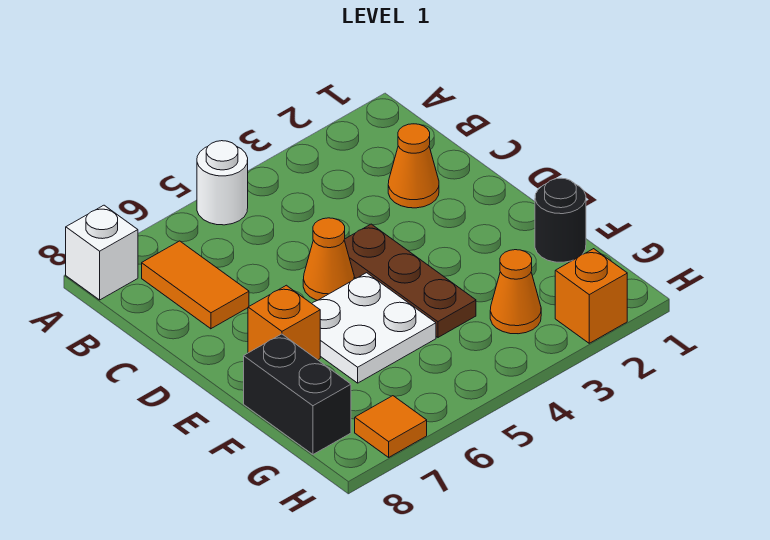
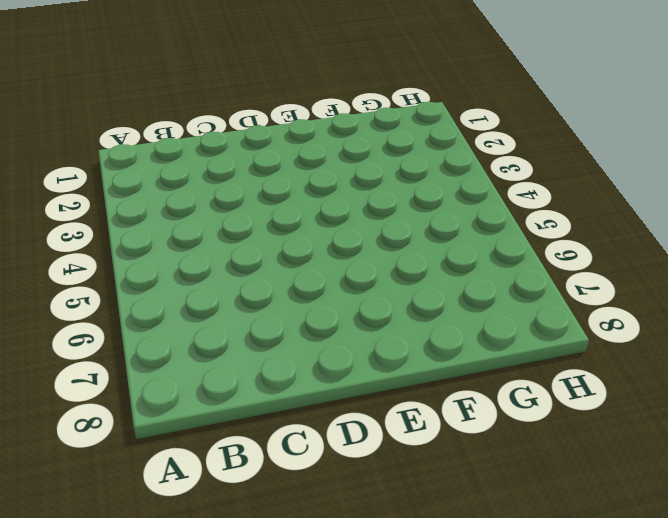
none -> white 1x1 round brick [197,141,248,225]
none -> white 1x1 brick [66,205,138,300]
none -> orange 1x2 tile [142,241,249,329]

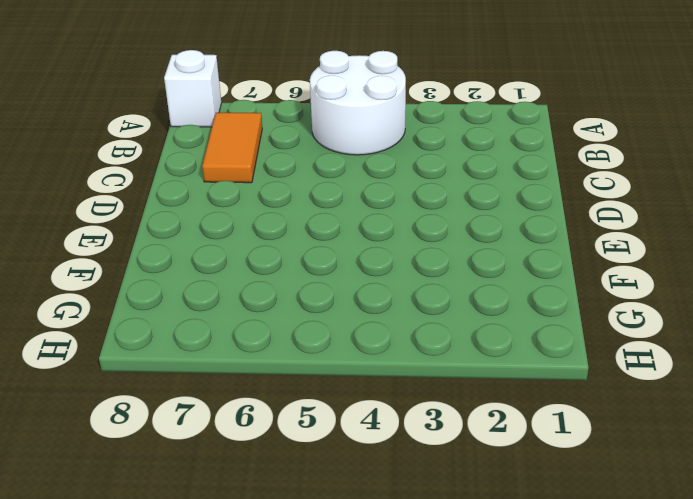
white 2x2 round brick [310,51,406,155] -> white 1x1 round brick [197,141,248,225]
none -> orange 1x1 cone [388,124,439,208]
none -> brown 1x3 plate [344,224,476,337]
none -> orange 1x1 cone [303,218,354,300]

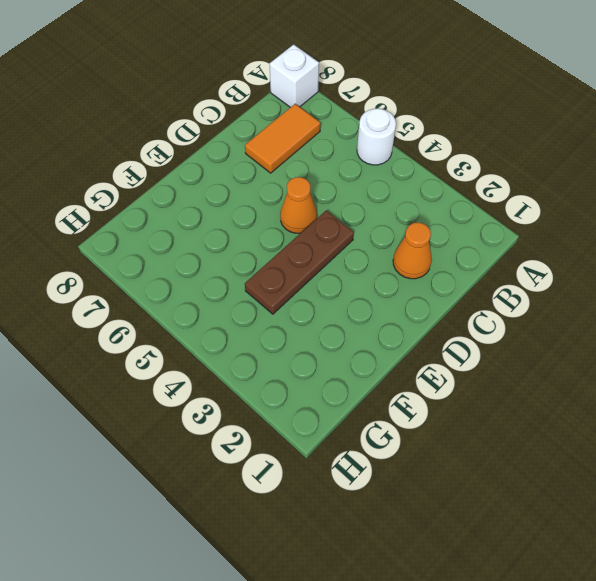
none -> white 2x2 plate [312,273,436,383]
none -> orange 1x1 brick [248,285,320,360]
none -> black 1x1 round brick [535,178,586,262]

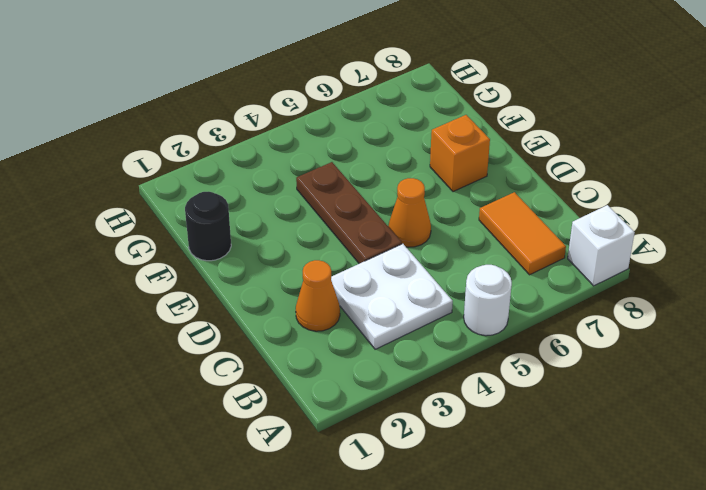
white 2x2 plate [331,244,453,349] -> white 2x2 plate moved to [312,273,436,383]
none -> black 1x2 brick [244,334,351,454]
none -> orange 1x1 cone [490,250,541,334]
none -> orange 1x1 brick [555,249,627,343]

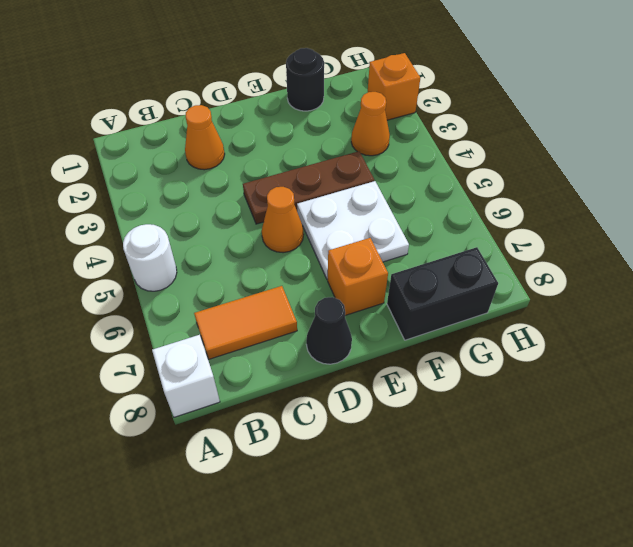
black 1x1 cone [306,297,352,364] -> none
none -> orange 1x1 tile [355,396,427,457]

